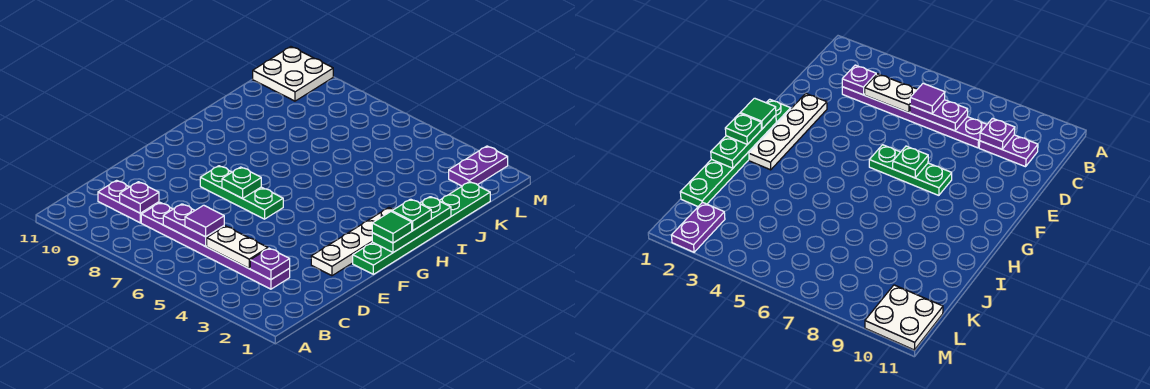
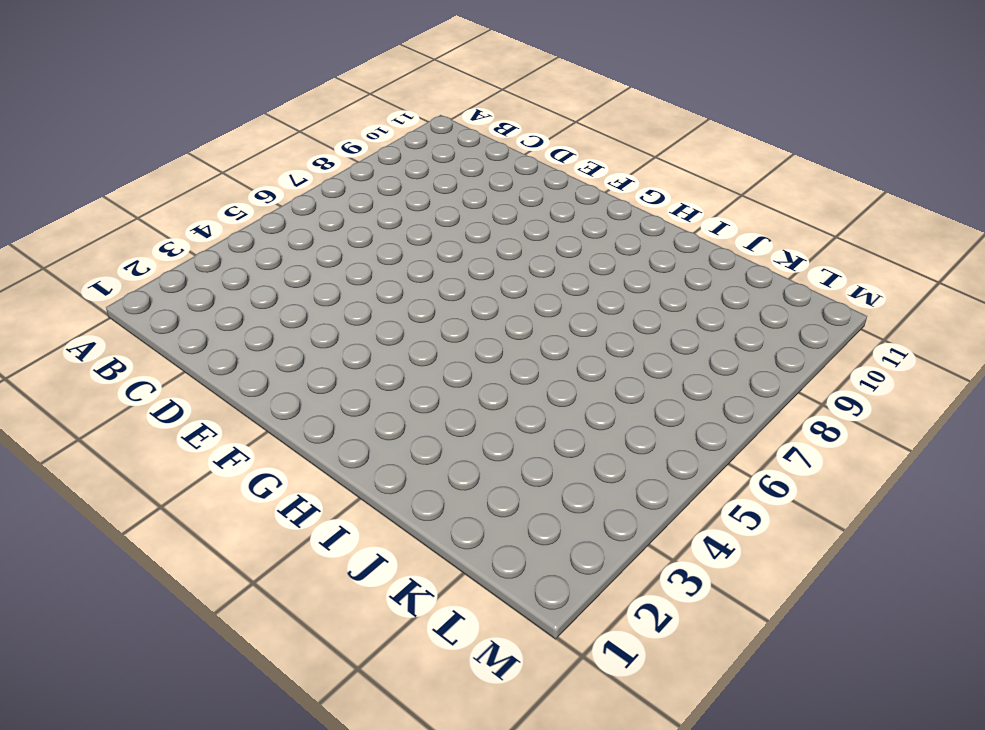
none -> purple 1x6 plate [141,203,290,289]
none -> purple 1x2 plate [98,180,159,223]
none -> white 1x4 plate [311,208,394,276]

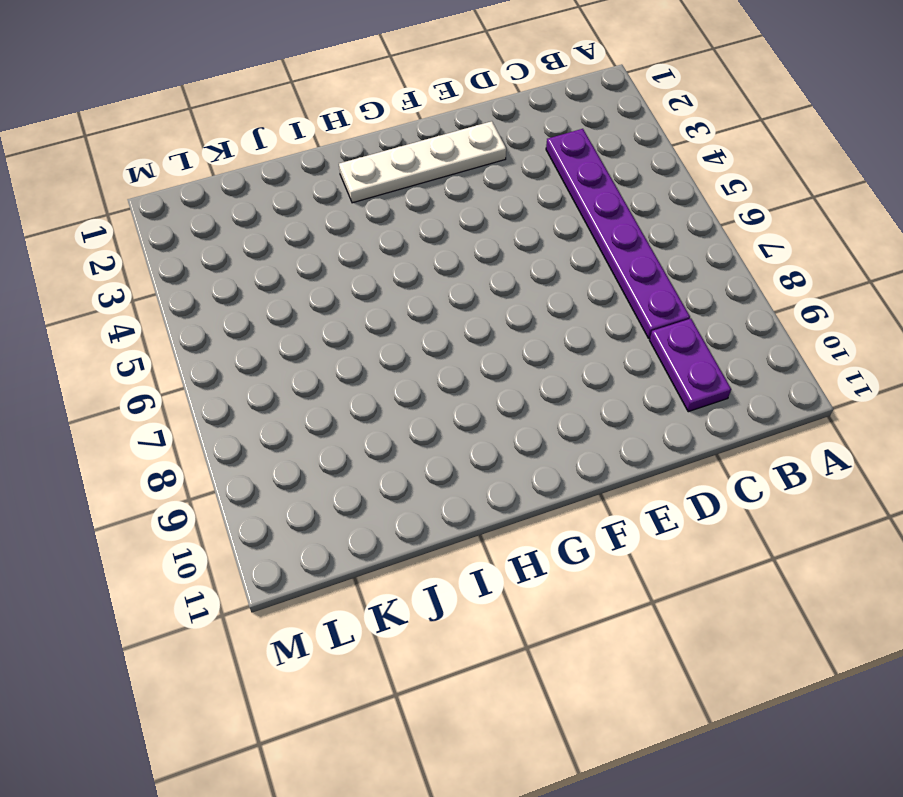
none -> green 1x6 plate [353,182,490,274]
none -> green 1x3 plate [200,166,283,219]
none -> purple 1x2 plate [449,146,508,186]

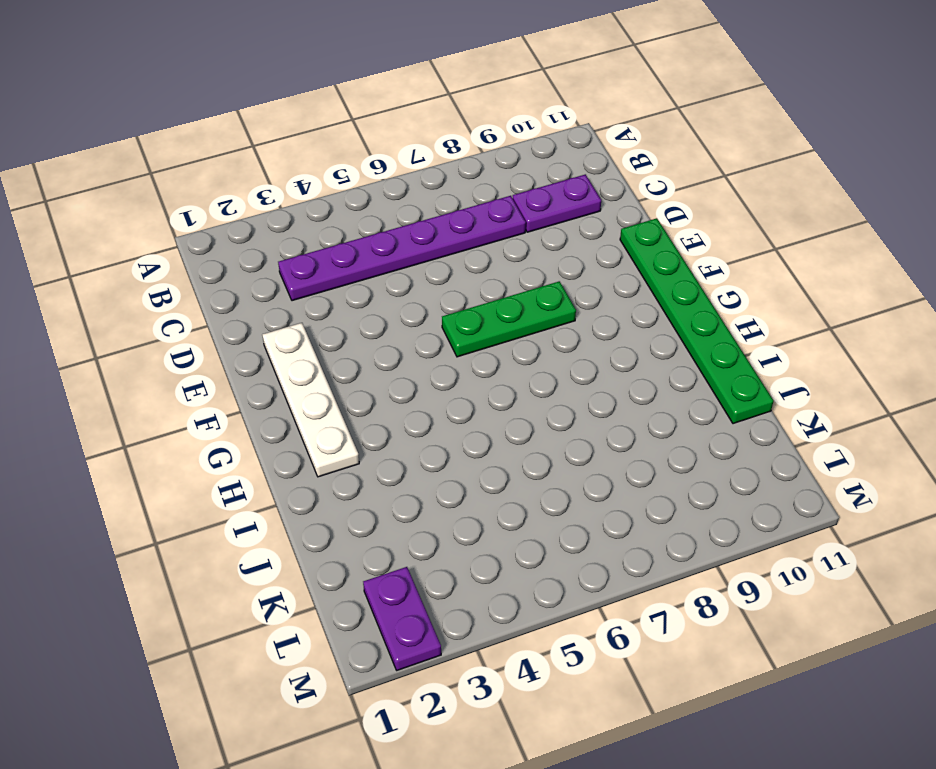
green 1x6 plate [620,218,774,424] -> green 1x6 plate moved to [353,182,490,274]
none -> white 2x2 plate [253,47,333,101]
none -> purple 1x1 plate [250,248,290,280]
none -> white 1x2 plate [207,226,268,268]

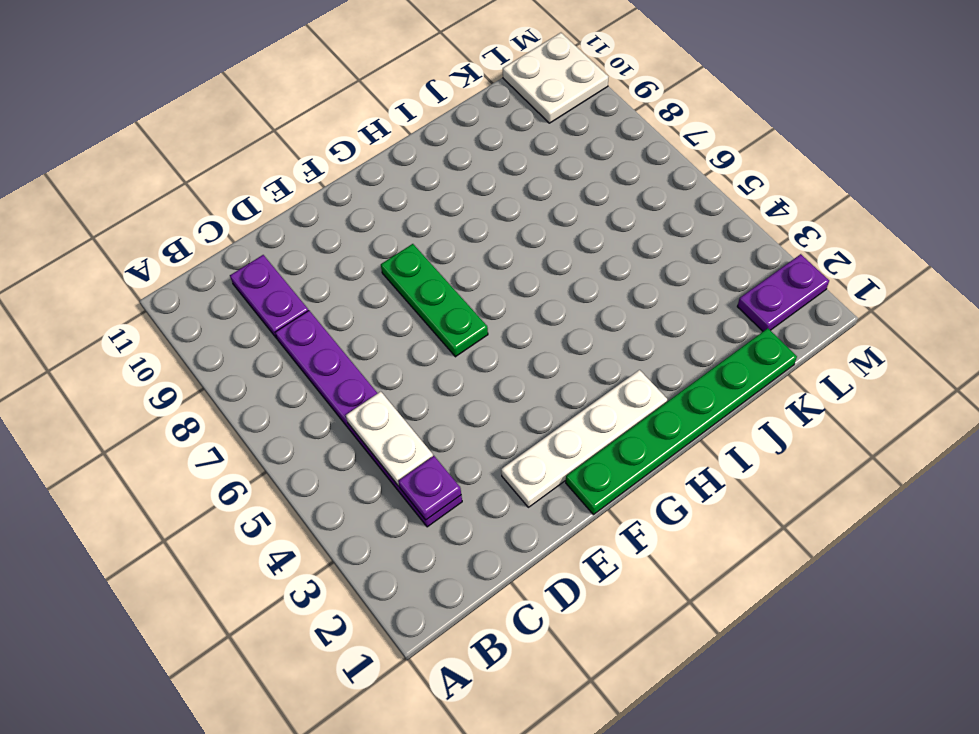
none -> purple 1x2 plate [163,204,224,246]
none -> purple 1x1 plate [120,182,159,213]
none -> green 1x1 plate [222,167,261,198]

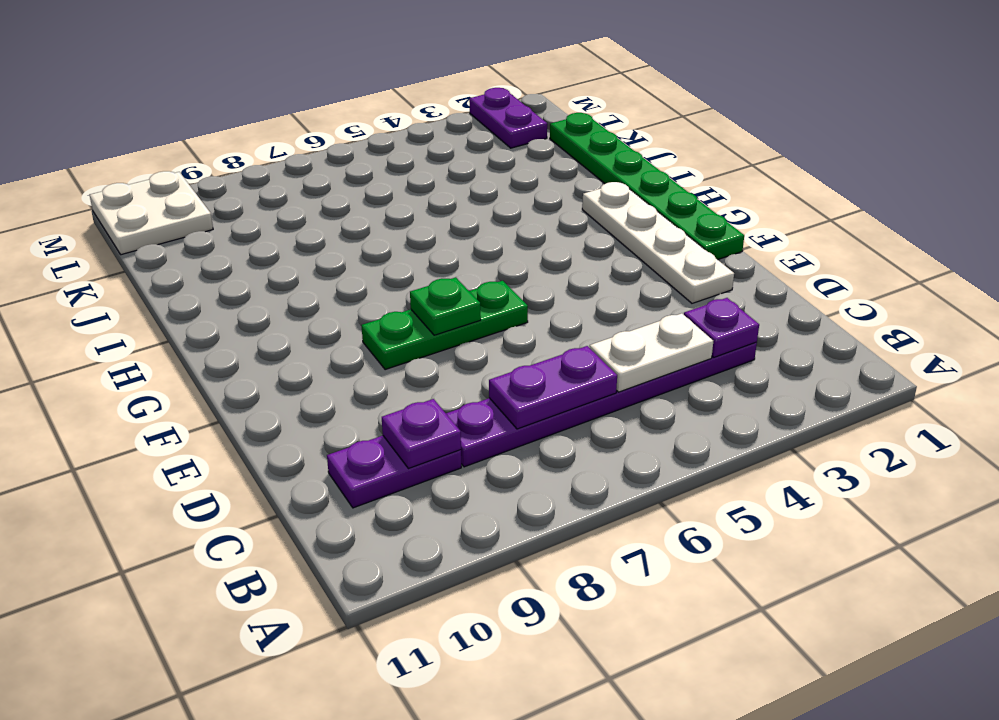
none -> green 1x3 plate [372,197,451,253]
none -> purple 1x1 tile [185,205,224,237]
none -> green 1x1 tile [372,212,412,243]

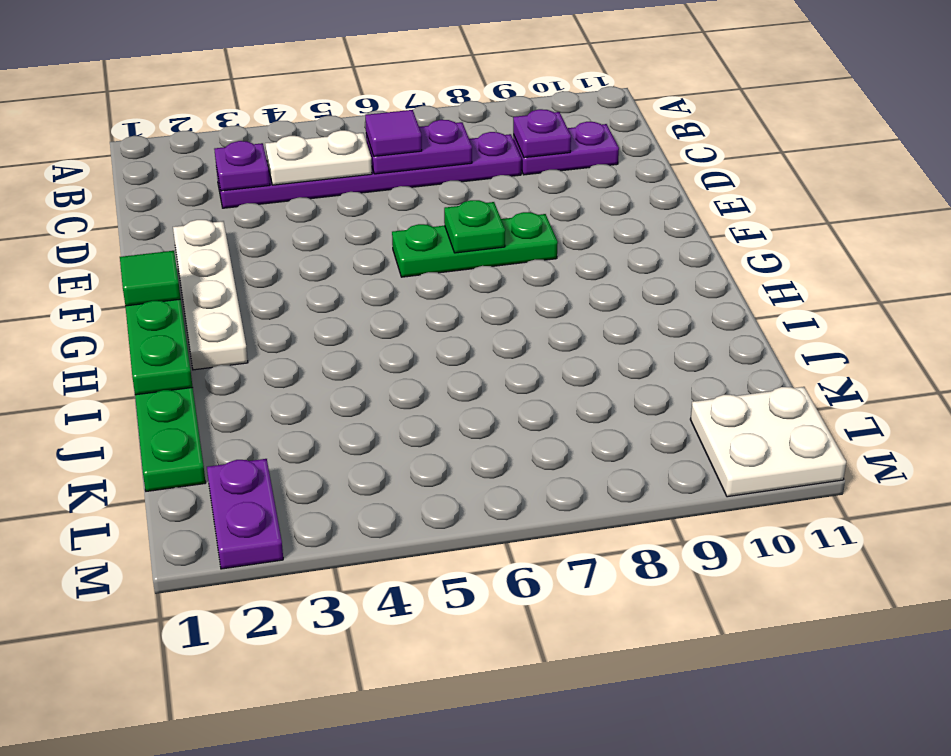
none -> green 1x1 plate [392,199,431,230]

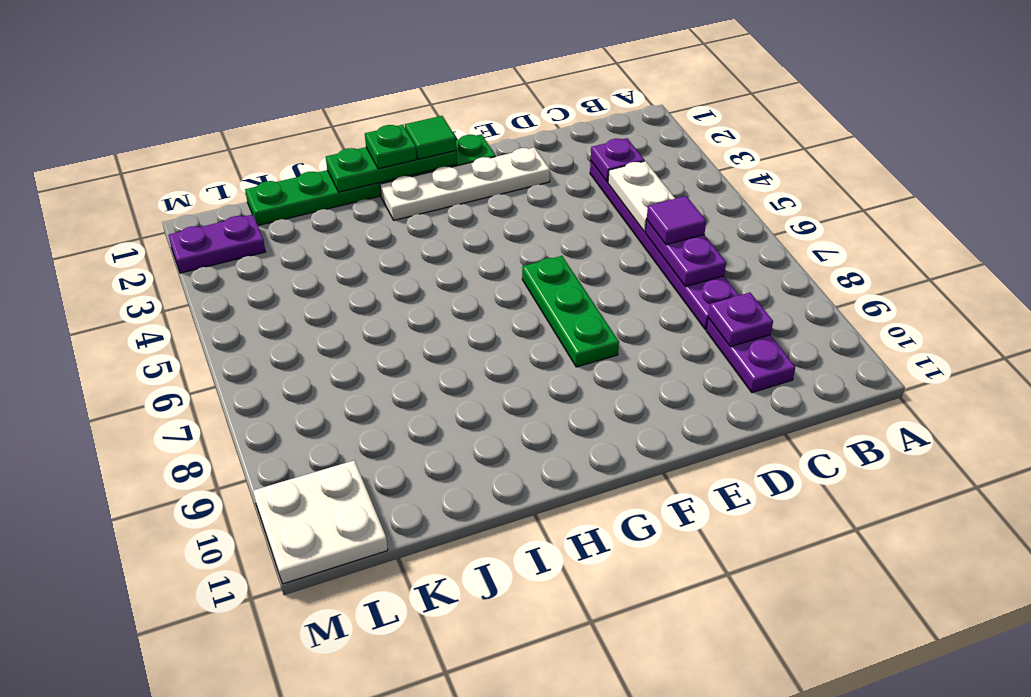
none -> green 1x1 plate [222,167,261,198]

